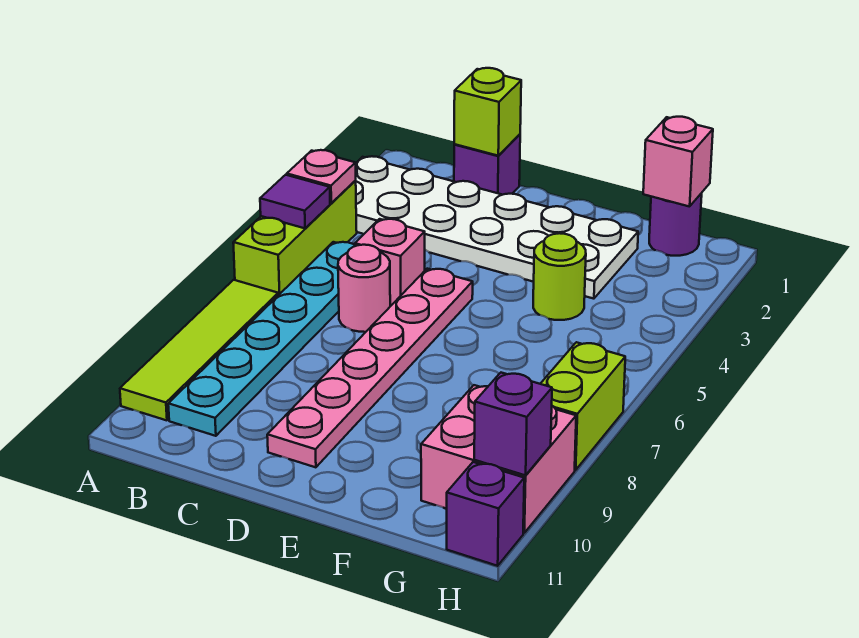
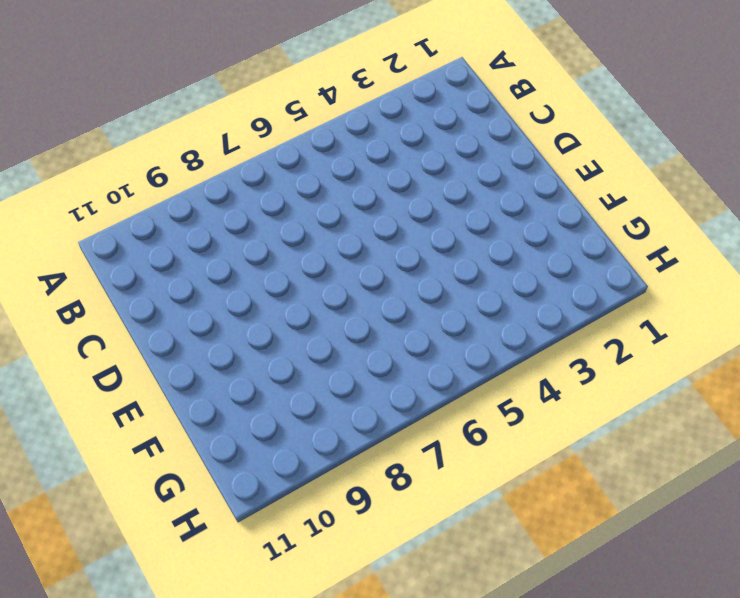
none -> white 2x6 plate [355,156,638,299]
none -> lime 1x3 brick [233,181,357,295]
none -> lime 1x4 tile [120,280,278,420]

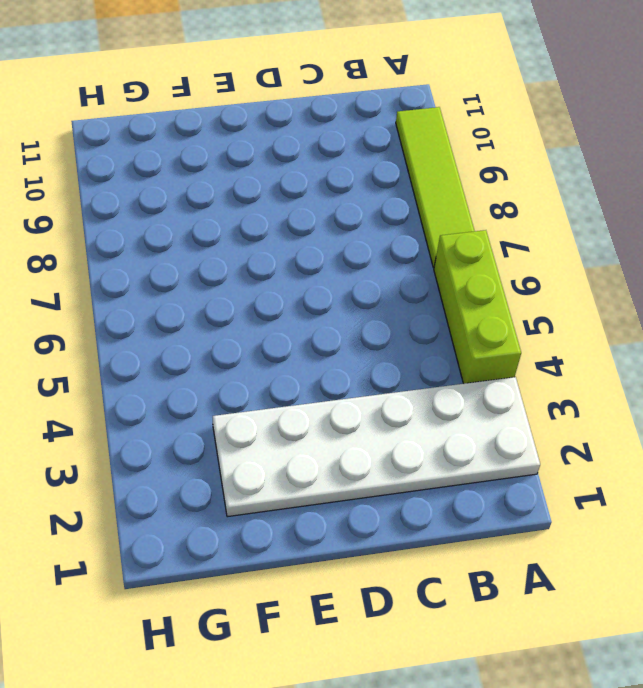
none -> cyan 1x6 plate [168,242,355,436]
none -> purple 1x1 brick [454,134,520,195]
none -> pink 1x1 brick [355,219,425,306]

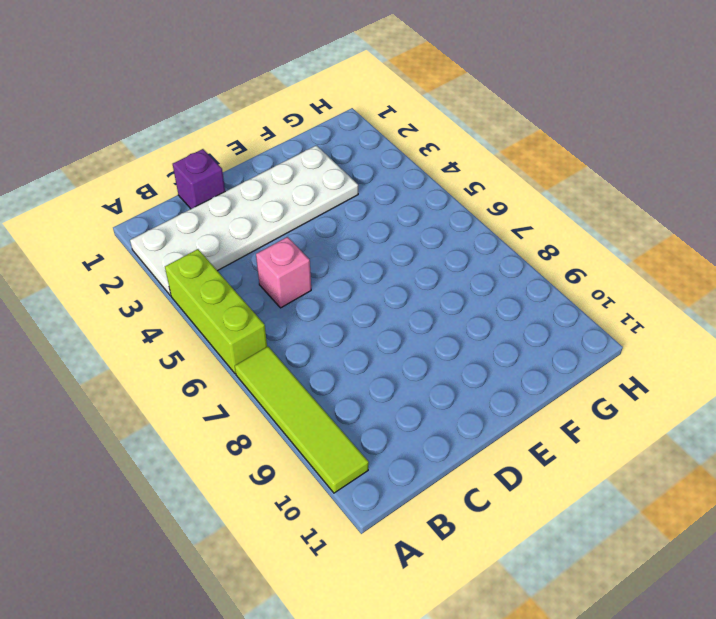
none -> cyan 1x6 plate [168,242,355,436]
none -> pink 1x1 round brick [338,245,390,332]
none -> pink 1x6 plate [267,269,473,467]

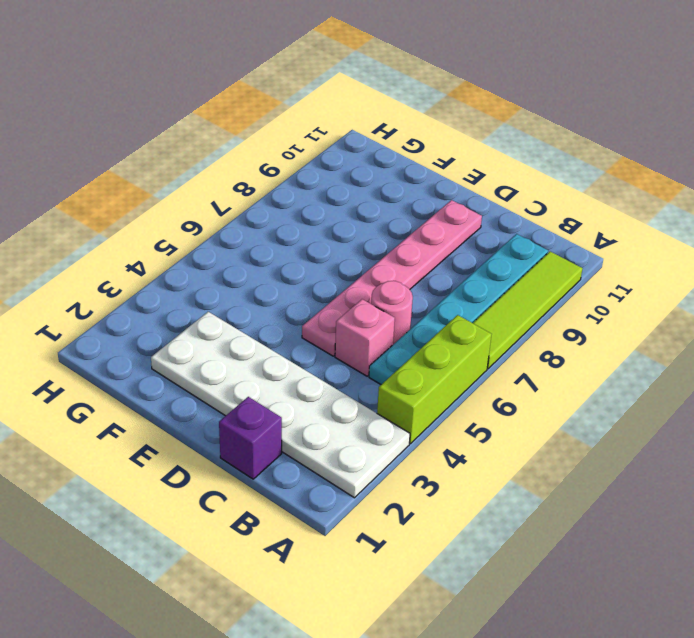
none -> lime 1x1 round brick [533,233,586,320]
none -> purple 1x1 round brick [649,193,702,256]
none -> pink 2x2 brick [421,385,576,533]

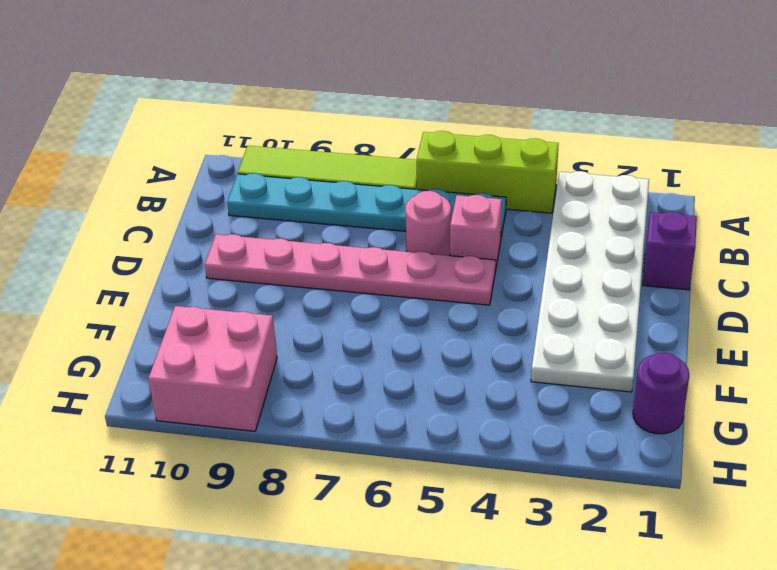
none -> lime 1x1 round brick [533,233,586,320]
none -> lime 1x2 brick [541,342,625,470]
none -> purple 1x1 brick [447,462,524,566]

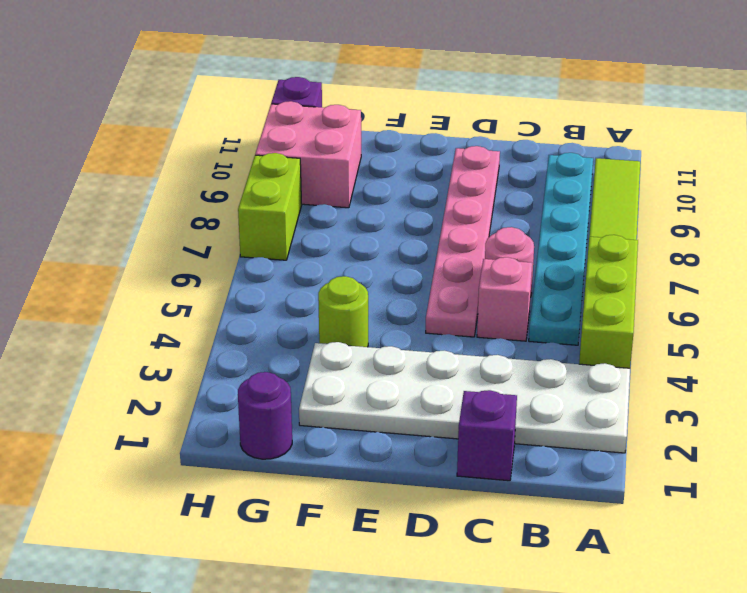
none -> pink 1x1 plate [287,150,356,203]
none -> purple 1x1 tile [260,175,330,228]
none -> lime 1x1 brick [454,68,521,156]

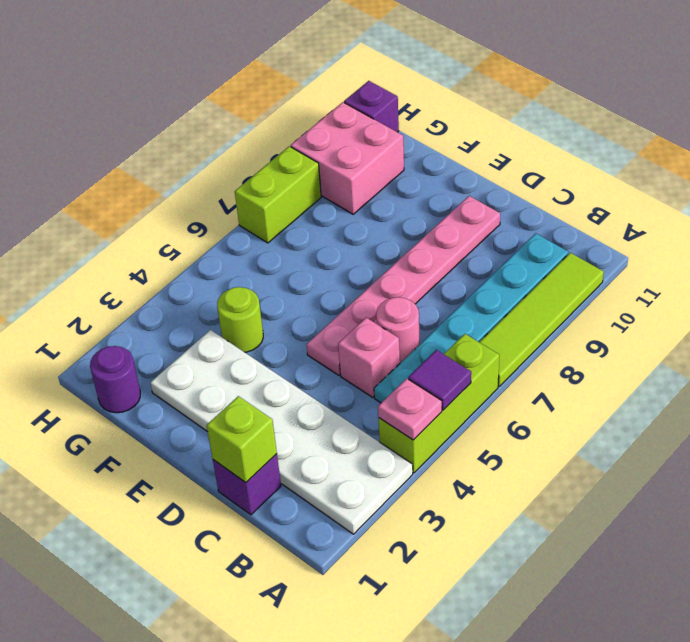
none -> pink 1x1 brick [643,117,713,207]
none -> purple 1x1 brick [474,373,552,475]

